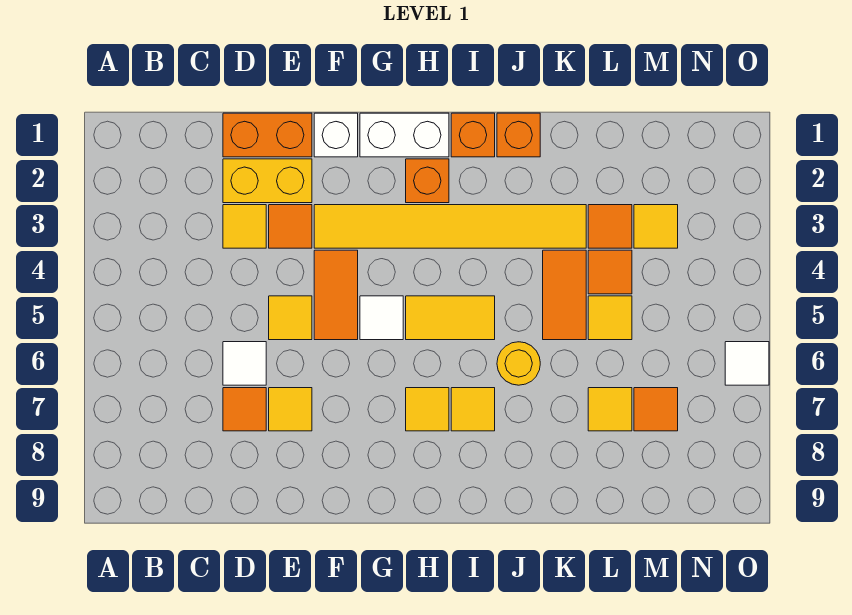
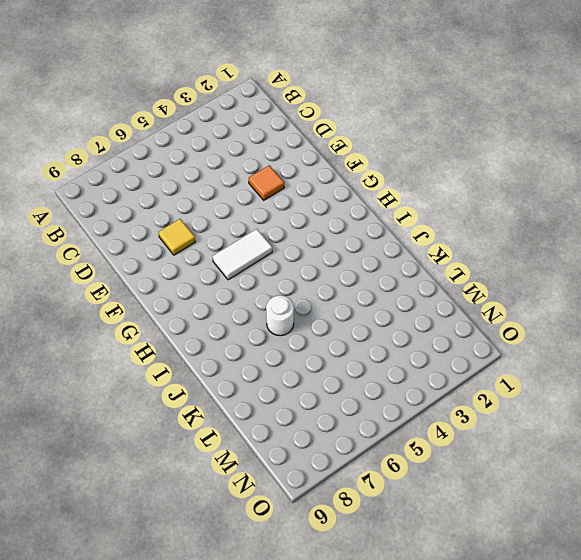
white 1x2 tile [213,229,272,280] -> white 1x1 tile [360,296,403,340]
white 1x1 round brick [266,295,294,336] -> yellow 1x1 round brick [497,342,540,385]
none -> orange 1x2 brick [223,113,312,157]
none -> yellow 1x2 brick [223,159,312,203]
none -> yellow 1x1 tile [223,205,266,248]

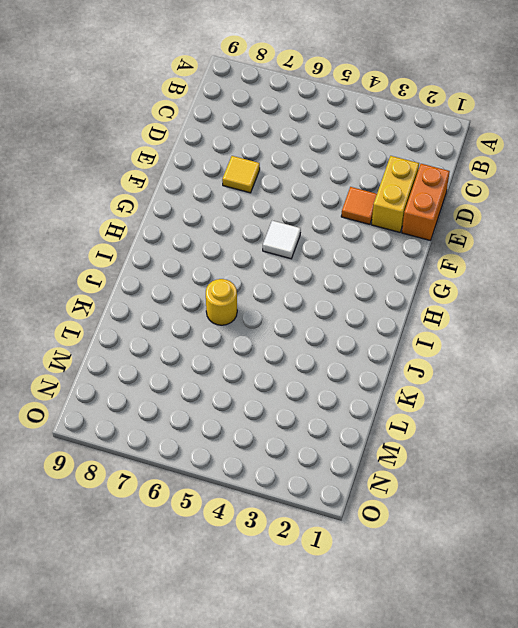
none -> yellow 1x1 tile [223,205,266,248]
none -> white 1x1 tile [223,342,266,385]
none -> orange 1x1 tile [223,388,266,431]

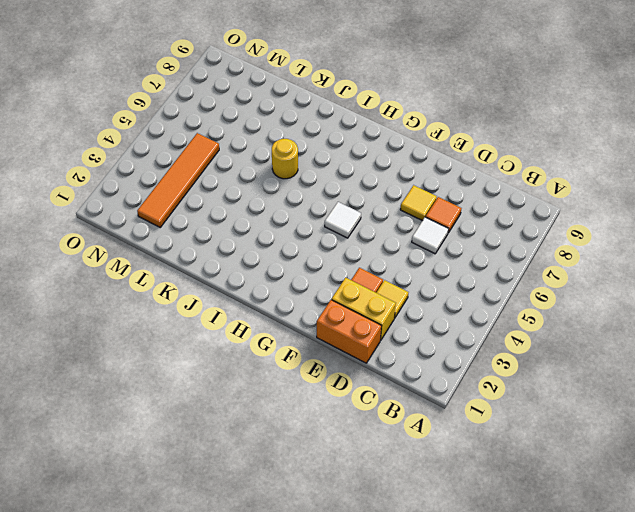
orange 1x4 tile [137,133,219,227] -> yellow 1x1 tile [634,205,678,248]
none -> yellow 1x1 tile [269,296,312,340]
none -> white 1x1 brick [314,113,358,157]
none -> yellow 1x6 tile [314,205,586,248]

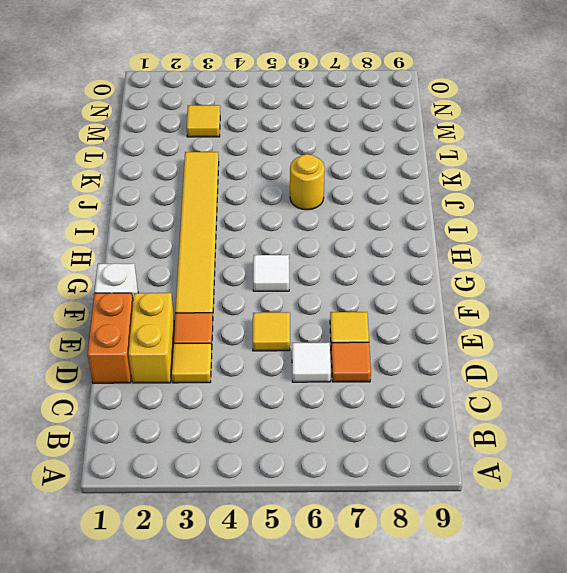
none -> orange 1x2 tile [314,250,358,340]
none -> white 1x2 brick [360,113,449,157]
none -> orange 1x1 brick [406,159,449,203]

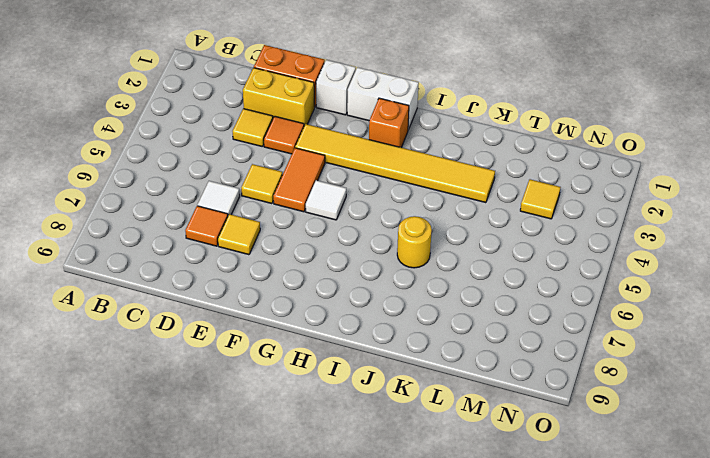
none -> yellow 1x2 tile [406,296,495,340]
none -> yellow 1x1 tile [406,388,449,431]
none -> orange 1x1 brick [451,113,495,157]

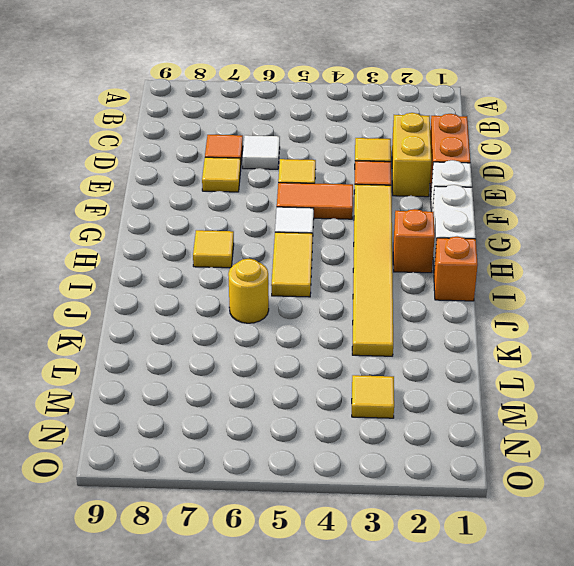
none -> yellow 1x1 tile [451,388,495,431]
none -> orange 1x1 brick [497,113,540,157]
none -> orange 1x2 tile [543,250,586,340]

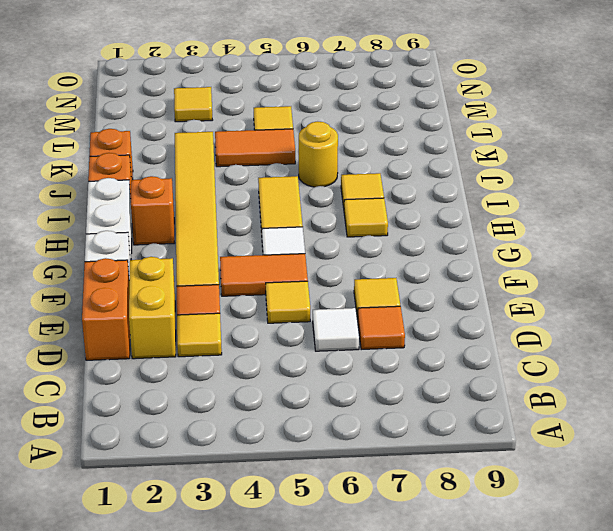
none -> orange 1x1 tile [588,205,632,248]
none -> orange 1x1 tile [588,250,632,294]
none -> yellow 1x1 tile [588,388,632,431]

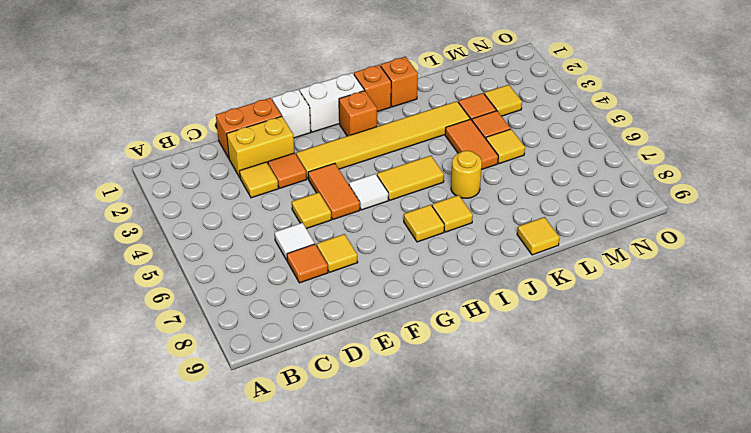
yellow 1x1 tile [517,217,560,255] -> yellow 1x1 tile moved to [588,388,632,431]
none -> orange 1x1 tile [634,388,678,431]
none -> white 1x1 tile [725,342,769,385]

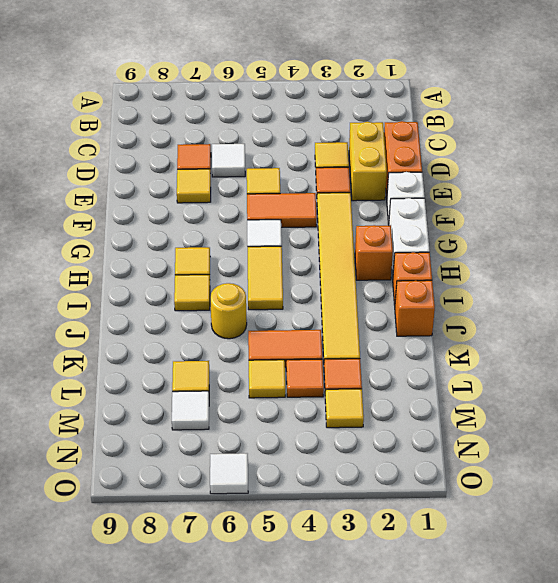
white 1x1 tile [172,391,209,430] -> orange 1x1 tile [634,388,678,431]

